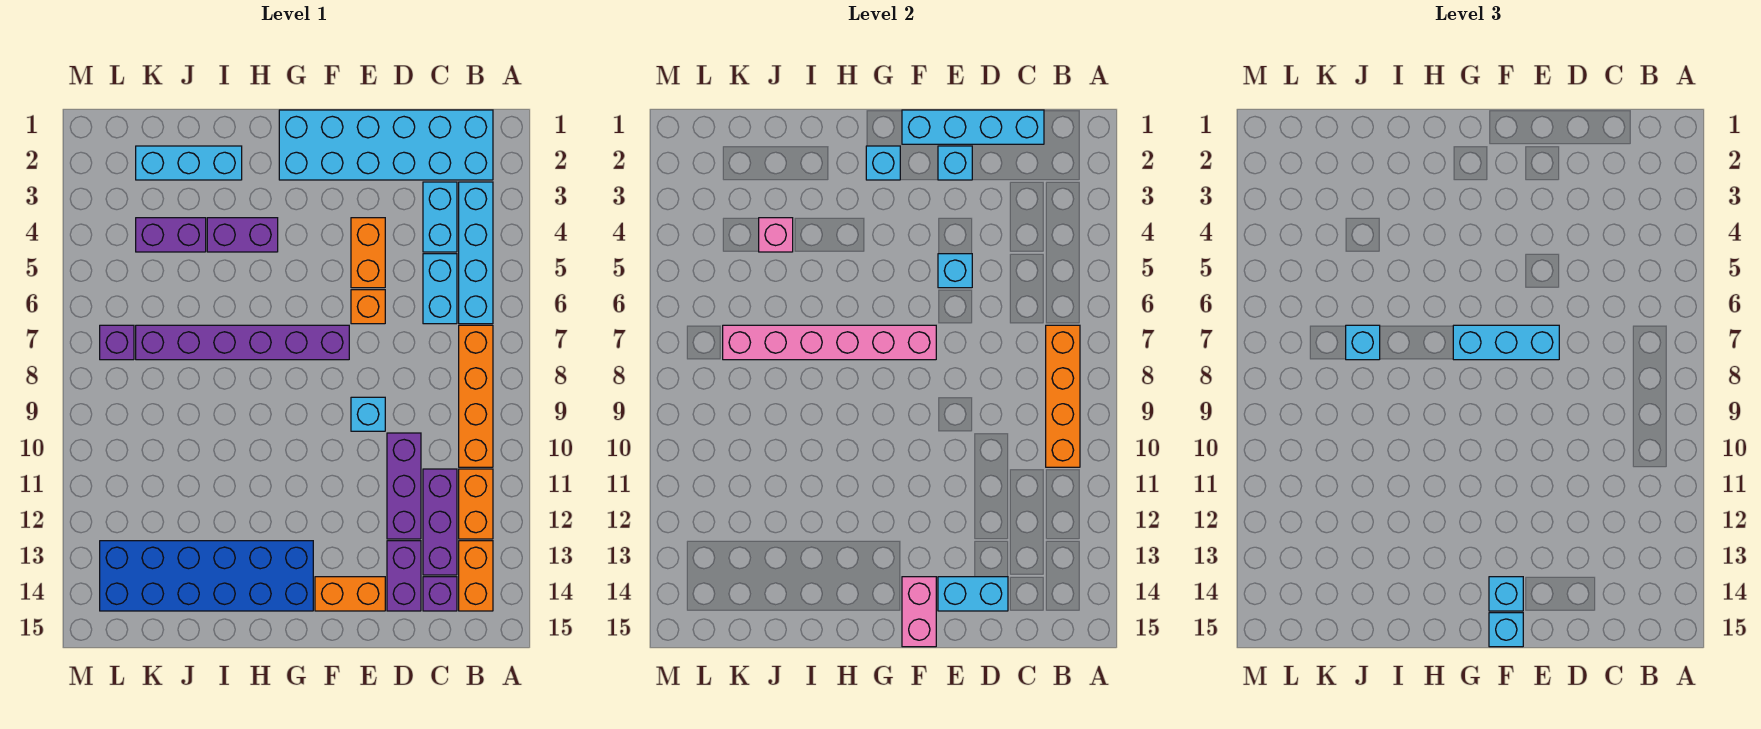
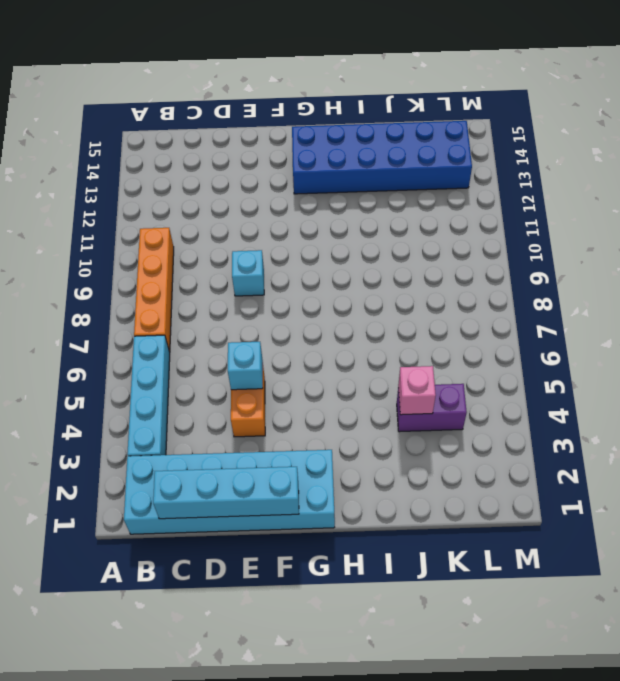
none -> orange 1x2 brick [459,469,493,539]
none -> orange 1x2 brick [459,541,493,611]
none -> cyan 1x2 brick [423,182,457,252]
none -> cyan 1x2 brick [423,254,457,324]

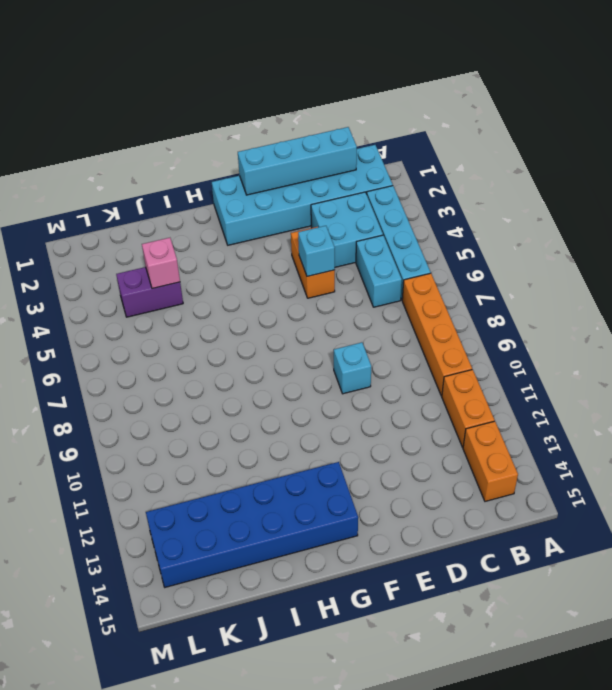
cyan 2x2 brick [311,192,383,267] -> cyan 1x2 brick [423,182,457,252]
none -> purple 1x3 brick [423,469,457,575]
none -> purple 1x1 brick [423,577,457,611]
none -> purple 1x3 brick [387,433,421,539]
none -> purple 1x2 brick [387,541,421,611]

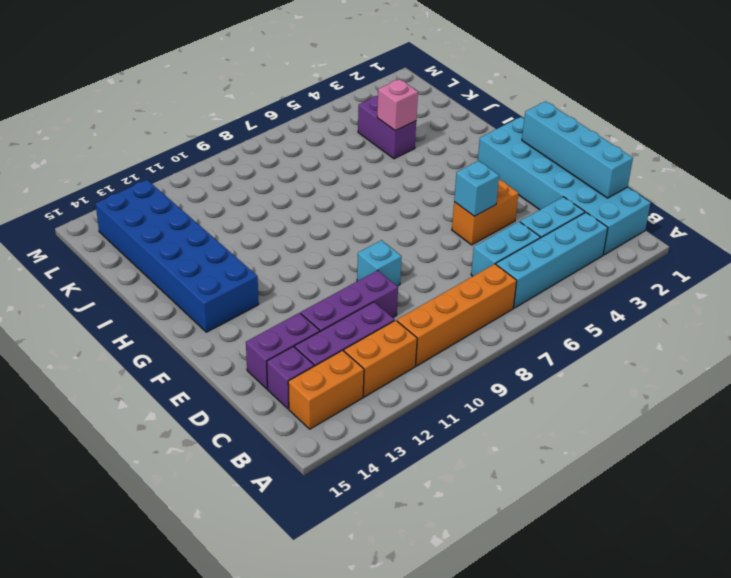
none -> orange 1x1 brick [351,290,385,324]
none -> orange 1x2 brick [315,577,385,611]
none -> purple 1x6 brick [136,325,349,360]
none -> purple 1x2 brick [207,218,278,252]

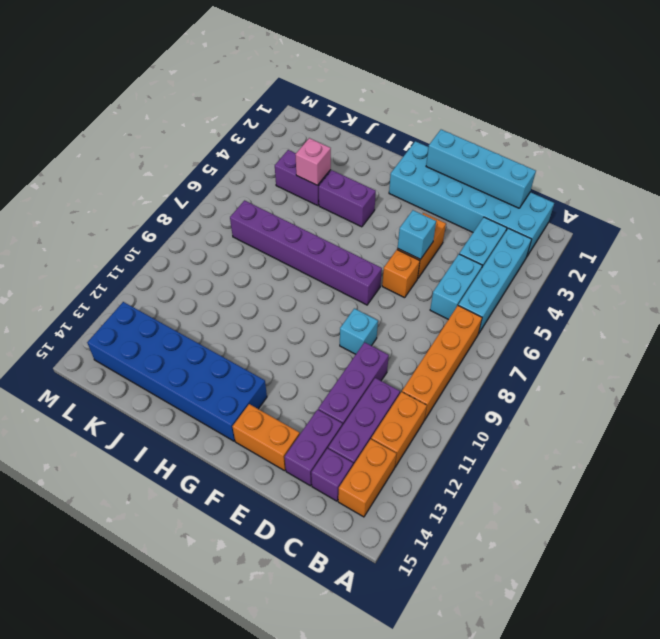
none -> cyan 1x3 brick [136,146,242,180]
none -> purple 1x1 brick [100,325,134,360]
none -> orange 1x4 brick [1046,325,1080,467]
none -> cyan 1x2 brick [938,577,1008,611]

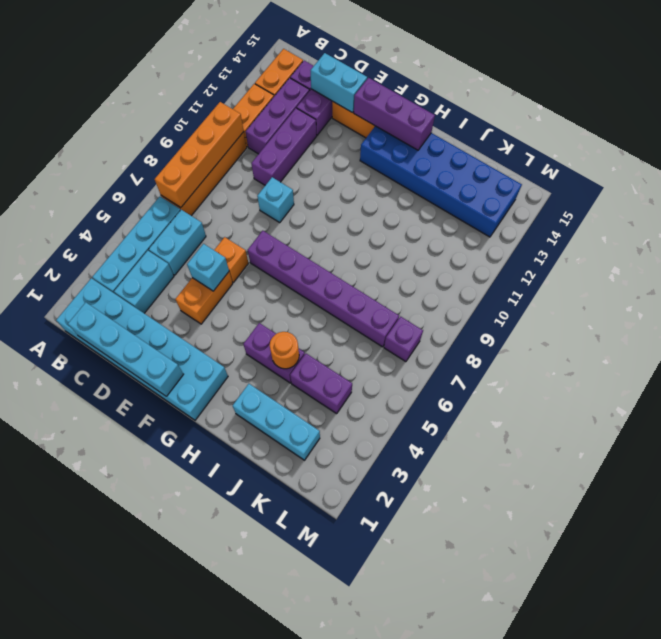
purple 1x3 brick [354,78,435,150] -> pink 1x2 brick [902,577,936,647]
orange 1x1 round brick [270,332,299,369] -> none
none -> cyan 1x1 brick [938,146,972,180]
none -> pink 1x6 brick [723,325,936,360]
none -> cyan 1x1 brick [866,146,900,180]
none -> pink 1x1 brick [759,218,793,252]

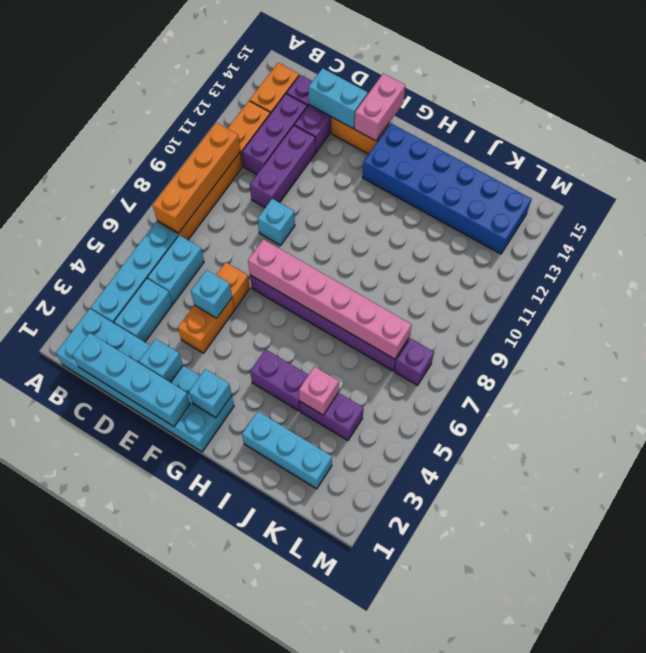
none -> cyan 1x3 brick [1453,325,1559,360]
none -> cyan 1x1 brick [1489,577,1523,611]
none -> cyan 1x1 brick [1489,613,1523,647]
none -> cyan 1x1 brick [1346,325,1380,360]

